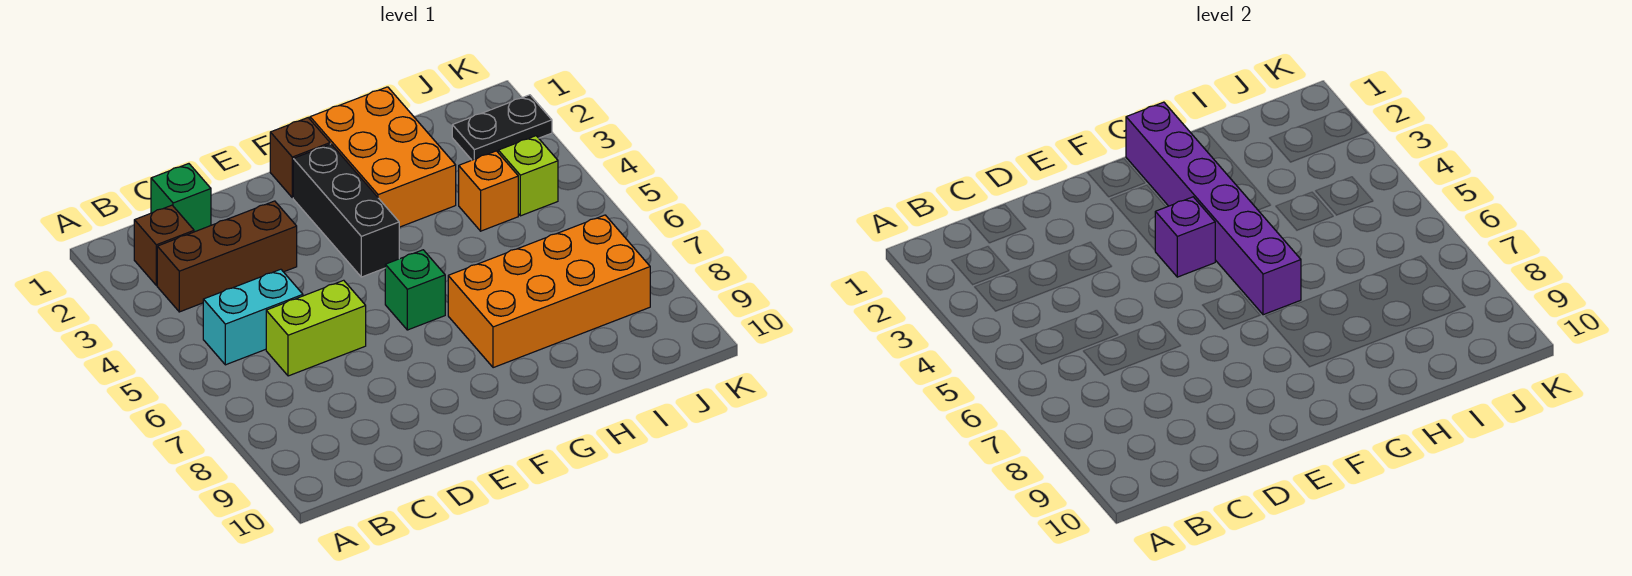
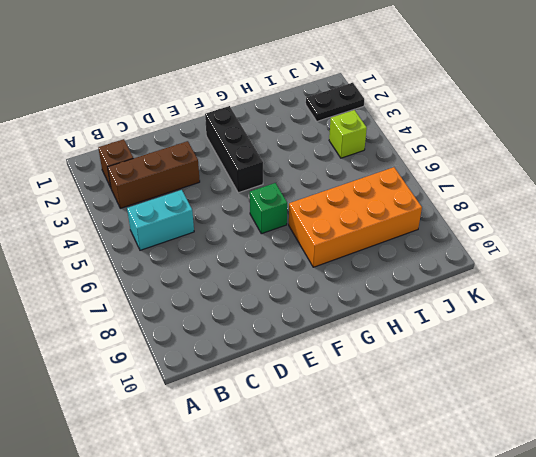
none -> green 1x1 brick [151,164,211,232]
none -> lime 1x2 brick [266,280,366,376]
none -> brown 1x1 brick [270,118,330,198]

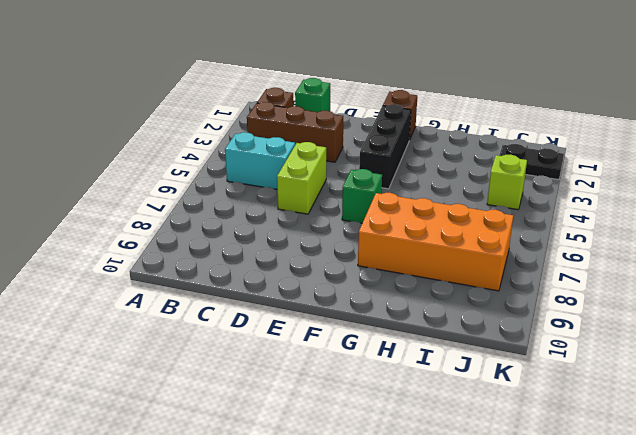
lime 1x2 brick [277,142,326,214] -> lime 1x2 brick turned to [266,280,366,376]
none -> orange 2x3 brick [310,87,456,227]
none -> orange 1x1 brick [459,151,518,231]
none -> purple 1x1 brick [1155,197,1215,277]

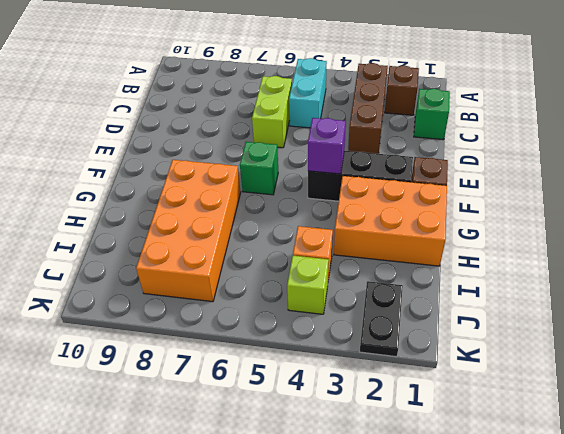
none -> purple 1x6 brick [1126,102,1301,315]

